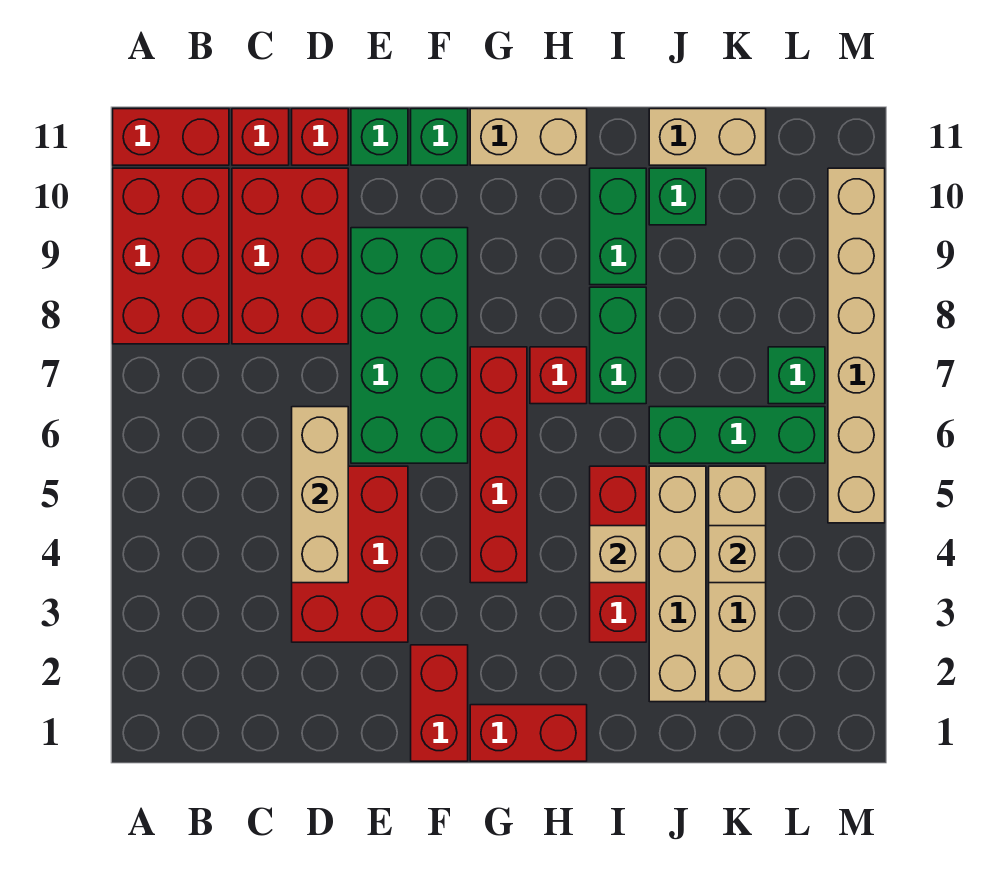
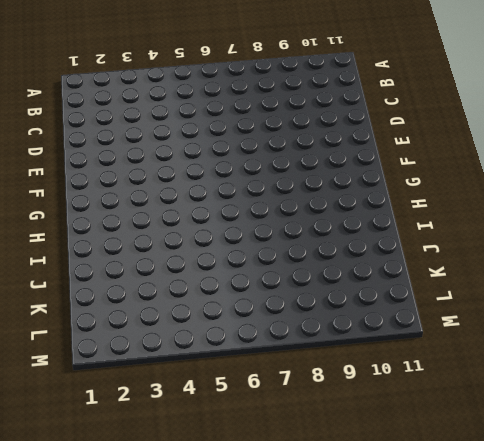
none -> red 2x3 brick [113,168,229,344]
none -> red 1x2 brick [113,109,229,165]
none -> red 2x3 brick [232,168,348,344]

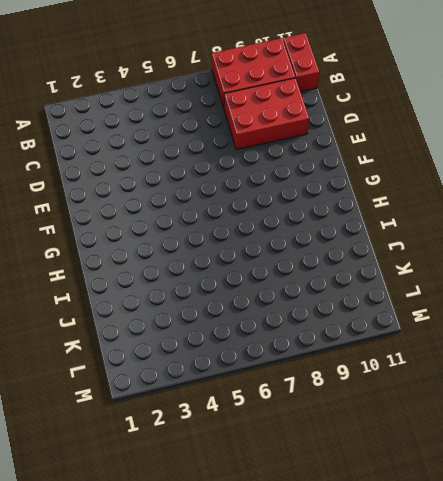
none -> red 1x1 brick [232,109,289,165]
none -> red 2x3 brick [292,466,408,642]
none -> red 1x1 brick [292,109,348,165]

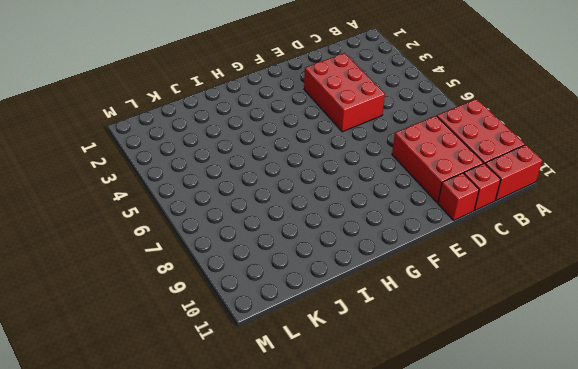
none -> green 2x4 brick [351,228,468,463]
none -> green 1x1 brick [351,109,408,165]
none -> red 1x2 brick [411,645,468,761]

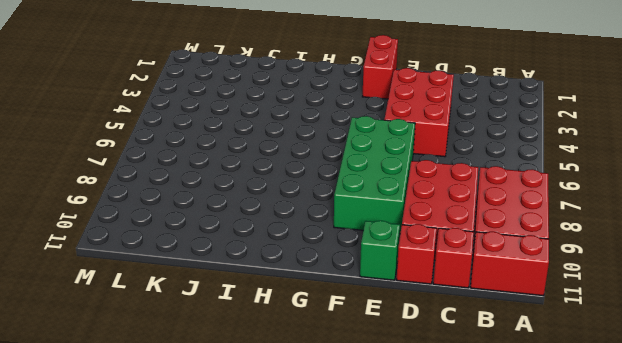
none -> green 1x1 brick [411,109,468,165]
none -> red 1x2 brick [470,705,587,761]
none -> red 1x4 brick [470,347,527,583]

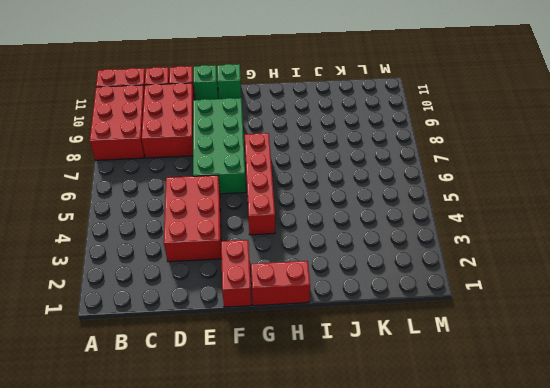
none -> tan 1x2 brick [470,109,587,165]
none -> red 1x1 brick [530,347,587,404]
none -> red 1x3 brick [590,466,646,642]

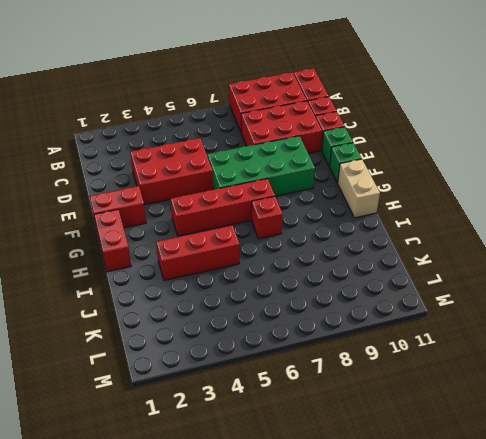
none -> green 1x2 brick [590,287,646,404]
none -> green 1x2 brick [590,168,646,285]
none -> tan 1x4 brick [649,466,706,702]

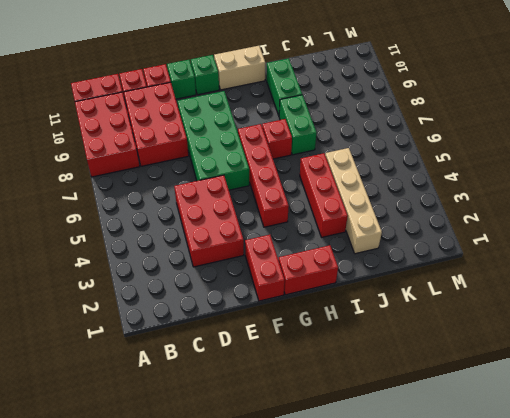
none -> green 1x3 brick [649,407,825,463]
none -> green 1x1 brick [649,168,706,225]
none -> tan 1x2 brick [649,109,766,165]

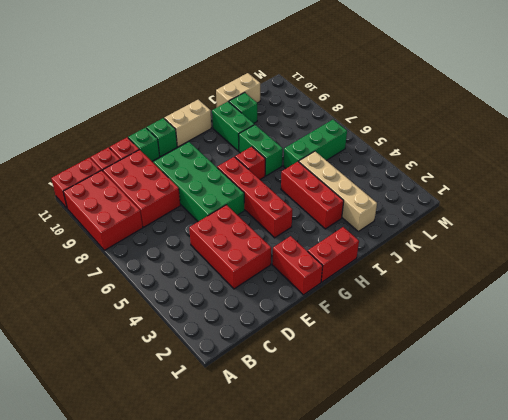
none -> tan 1x4 brick [709,466,766,702]
none -> green 1x1 brick [768,347,825,404]
none -> tan 1x6 brick [828,168,885,523]

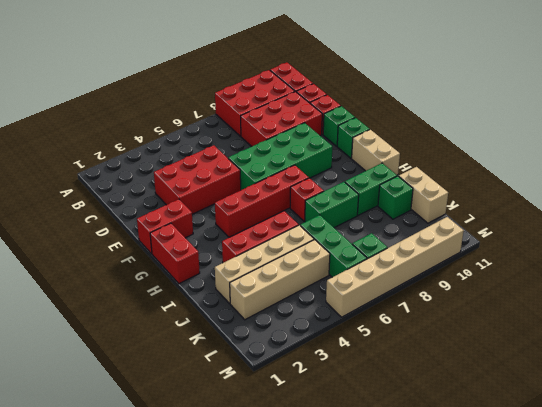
none -> tan 1x3 brick [292,407,348,583]
none -> tan 1x1 brick [590,526,646,583]
none -> tan 1x1 brick [709,526,766,583]

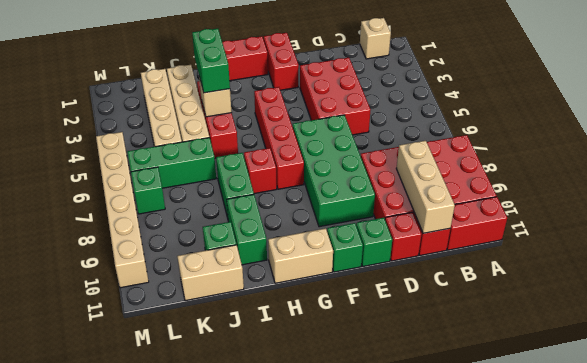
tan 1x1 brick [360,18,391,59] -> tan 1x1 brick moved to [709,526,766,583]
tan 1x3 brick [396,141,455,233] -> tan 1x3 brick moved to [292,407,348,583]
green 1x2 brick [192,28,230,93] -> none

